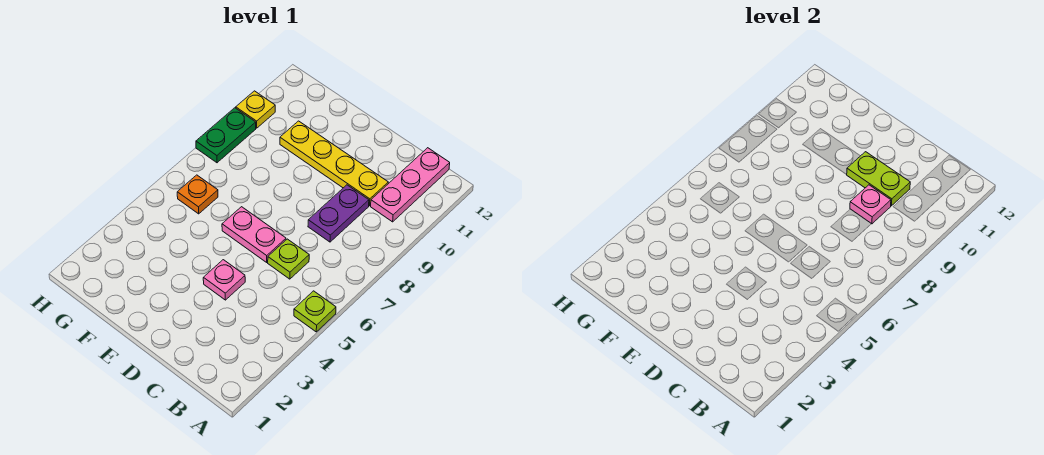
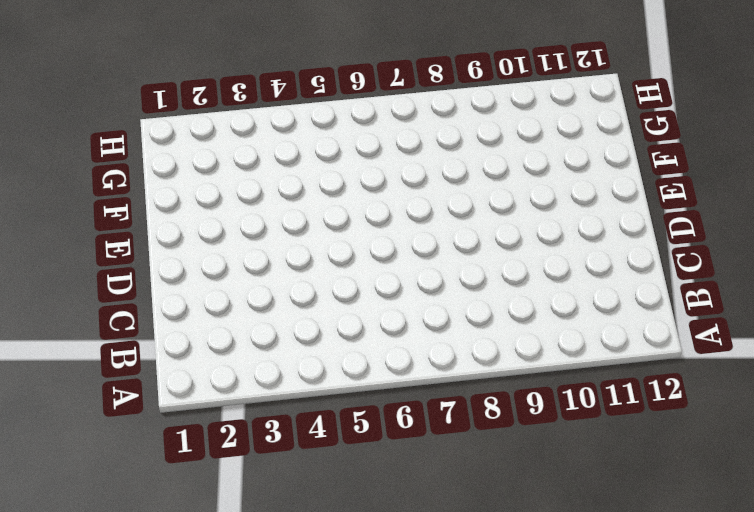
none -> lime 1x1 plate [294,291,336,332]
none -> pink 1x3 plate [371,148,450,222]
none -> lime 1x1 plate [268,239,309,279]

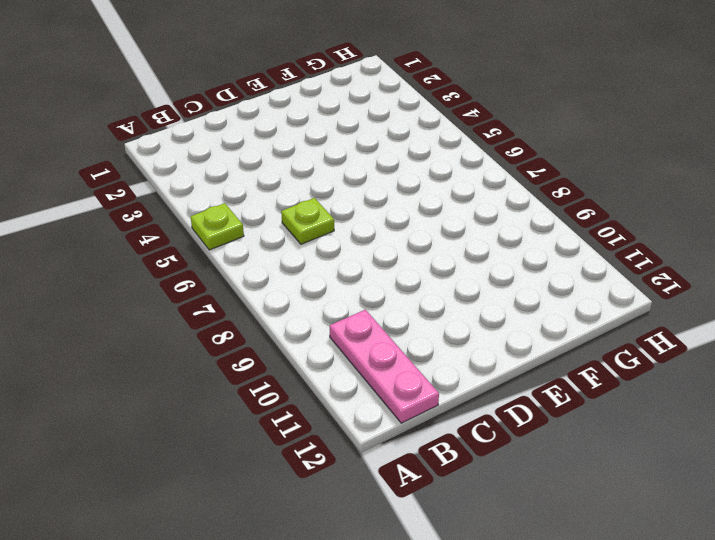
none -> purple 1x2 plate [308,185,369,242]
none -> yellow 1x4 plate [280,121,388,206]
none -> pink 1x1 plate [203,260,245,300]

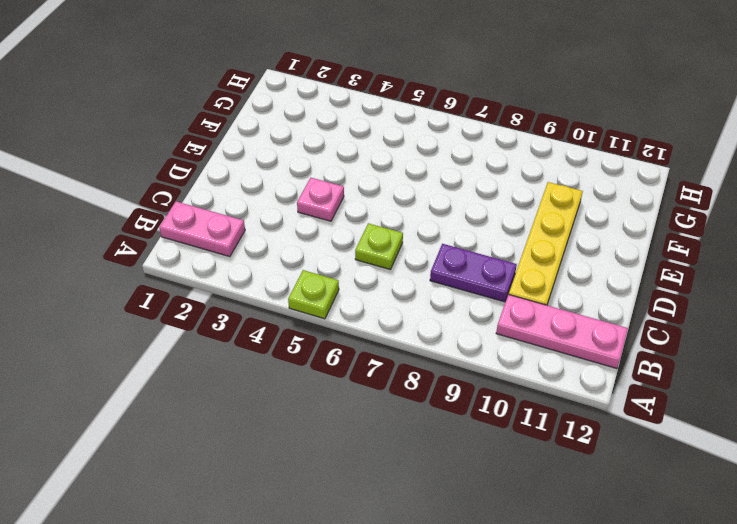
pink 1x2 plate [159,202,245,257] -> pink 1x2 plate turned to [222,207,286,262]
none -> orange 1x1 plate [177,175,218,214]
none -> green 1x2 plate [196,108,256,163]
none -> yellow 1x1 plate [236,91,275,128]

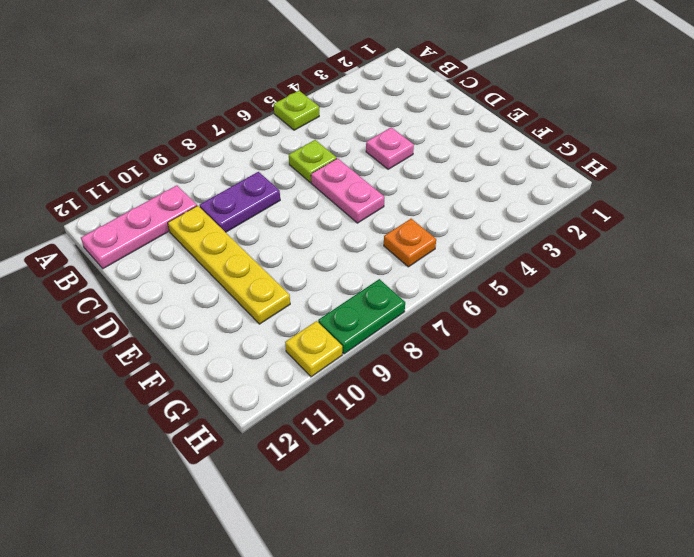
none -> pink 1x1 plate [850,185,891,224]
none -> lime 1x2 plate [846,152,910,206]

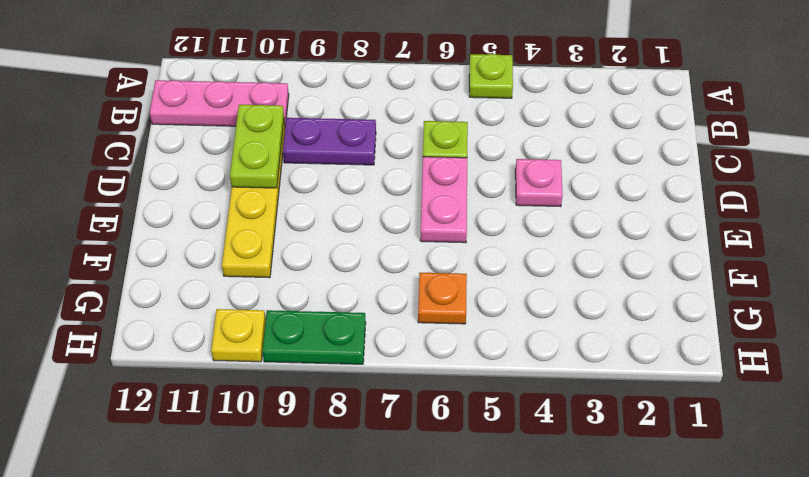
none -> pink 1x1 plate [850,185,891,224]

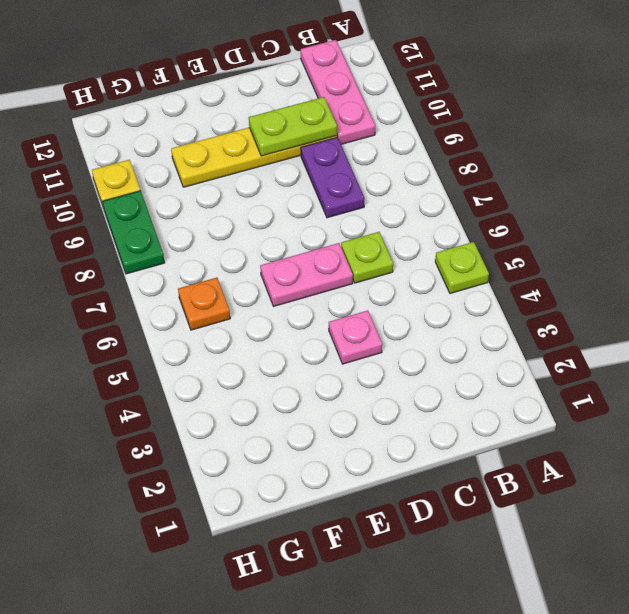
none -> pink 1x1 plate [850,185,891,224]

